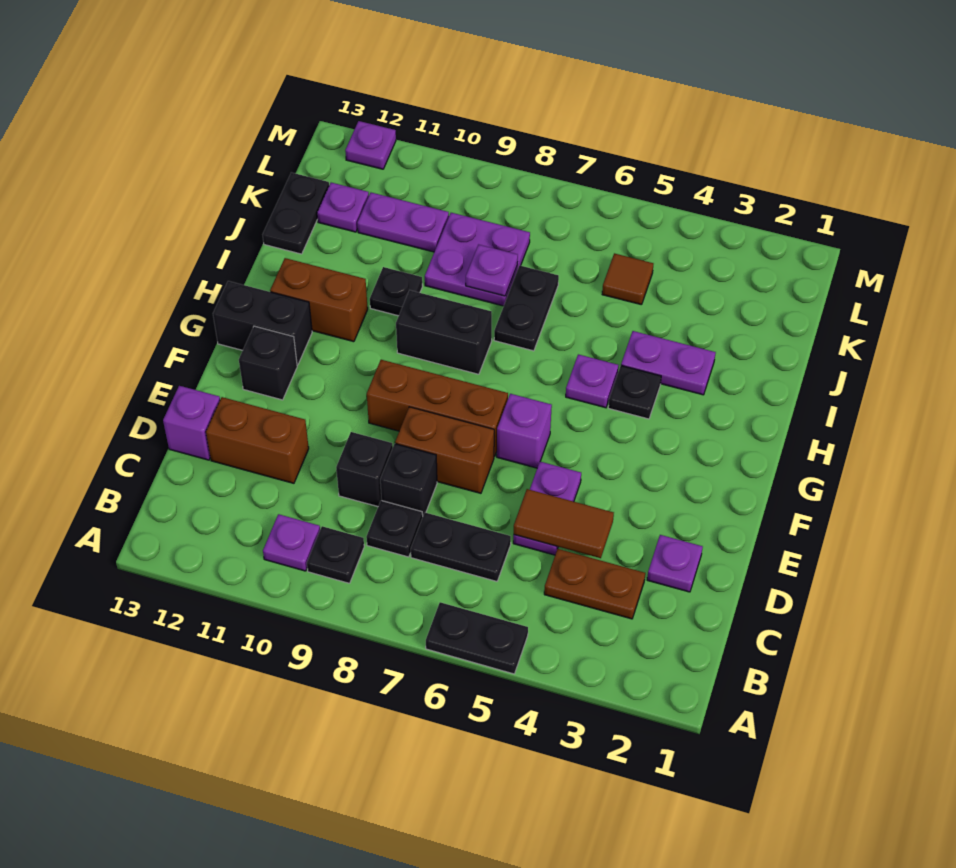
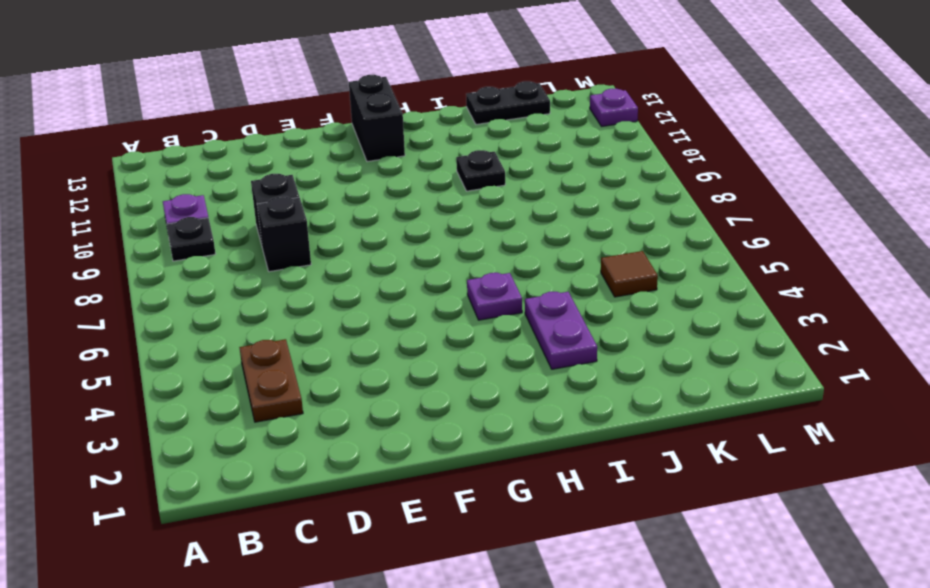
none -> black 1x2 plate [426,602,528,674]
none -> black 1x2 plate [411,513,511,581]
none -> black 1x1 plate [366,500,423,557]
none -> purple 1x1 plate [647,535,703,592]

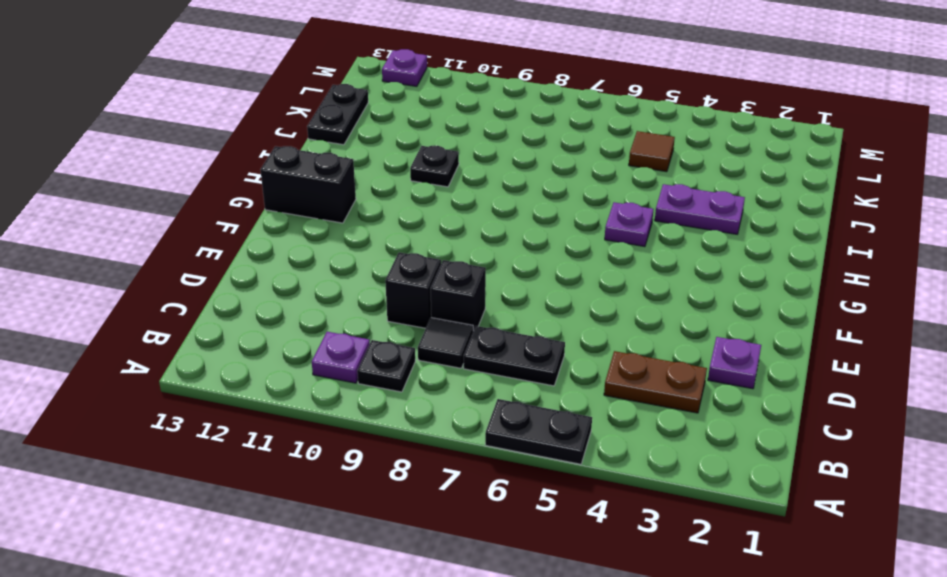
black 1x1 tile [418,318,473,368] -> black 1x1 plate [366,500,423,557]
none -> purple 1x2 plate [513,462,581,555]
none -> brown 1x2 brick [206,397,309,483]
none -> purple 1x1 brick [163,386,220,460]
none -> brown 1x2 brick [395,407,494,493]

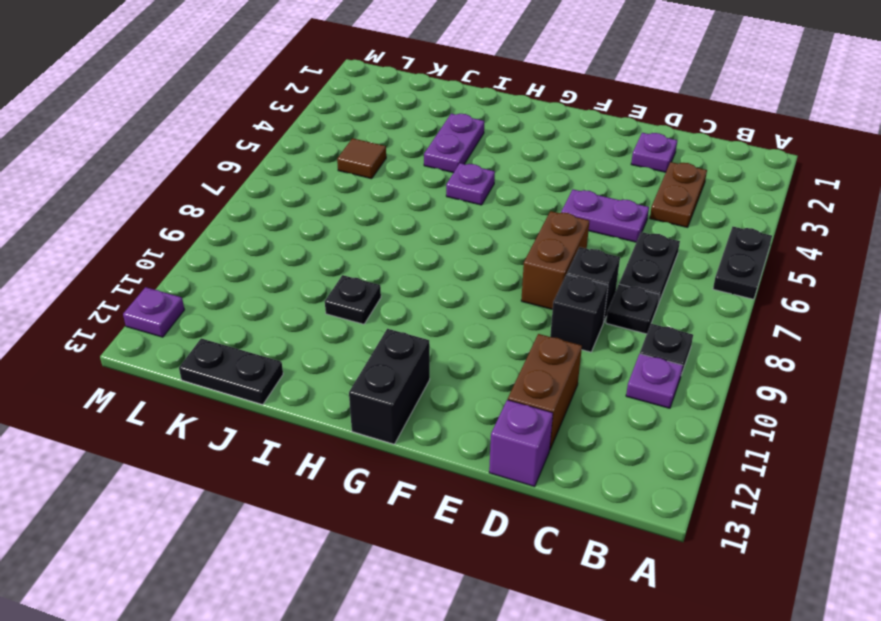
none -> purple 1x1 brick [497,394,552,468]
none -> brown 1x3 brick [366,360,508,457]
none -> black 1x1 brick [239,326,297,400]
none -> black 1x1 plate [608,366,661,419]

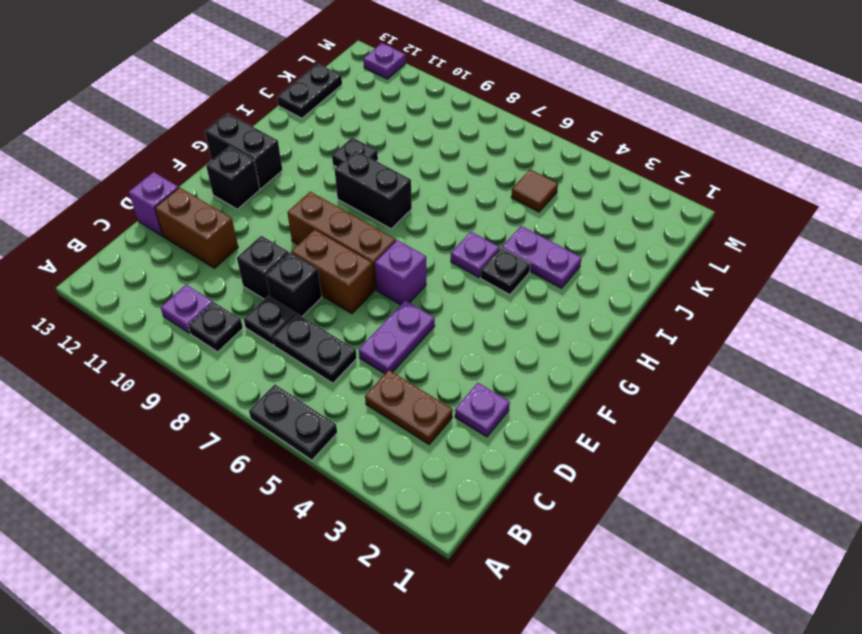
none -> brown 1x2 brick [270,258,368,342]
none -> black 1x2 plate [494,266,559,351]
none -> purple 2x2 plate [425,213,530,306]
none -> purple 1x2 plate [357,193,449,252]

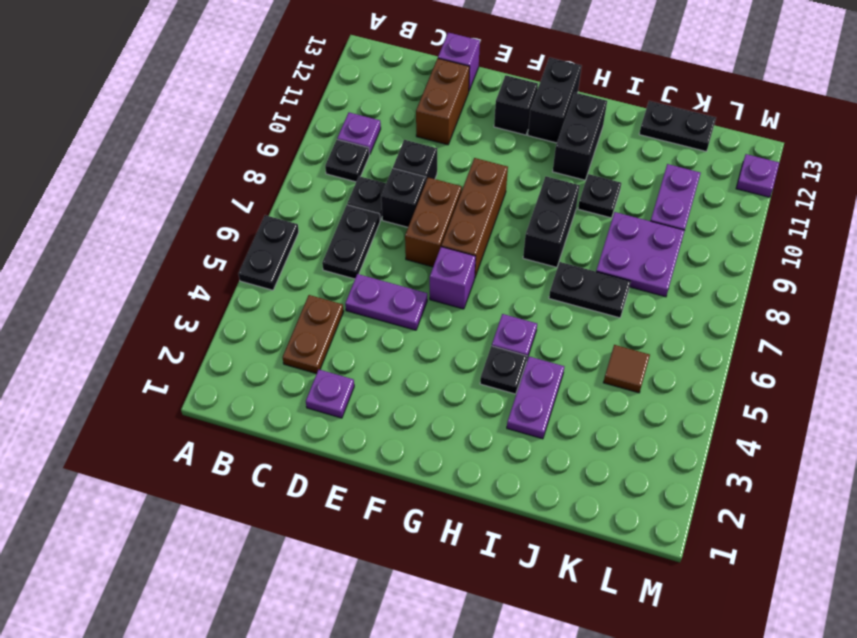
black 1x2 brick [553,93,607,180] -> brown 1x2 brick [270,258,368,342]
none -> purple 1x1 plate [317,183,369,232]
none -> brown 1x2 tile [514,489,614,558]
none -> purple 1x1 plate [466,245,518,296]

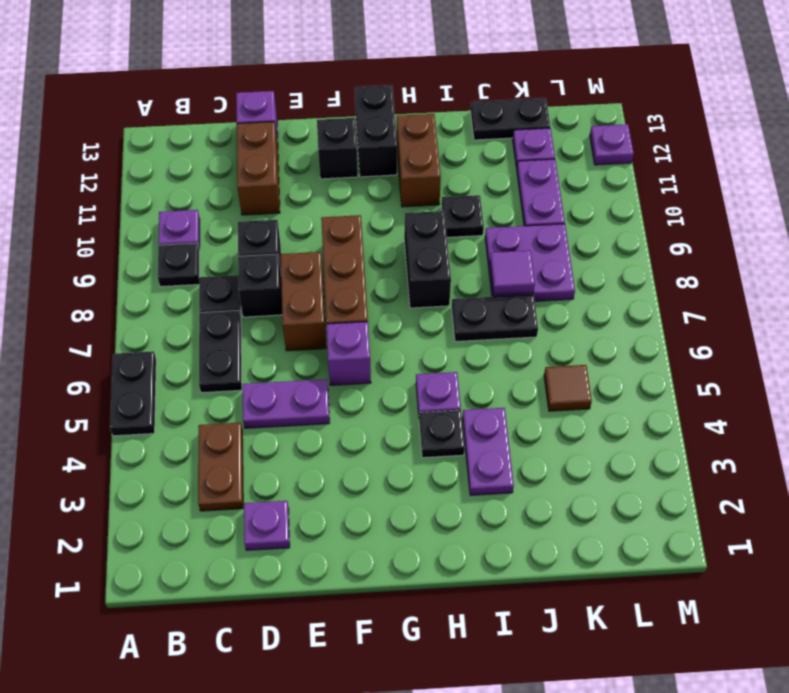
purple 1x1 tile [490,250,535,295] -> purple 1x1 plate [466,245,518,296]
none -> brown 1x2 tile [514,489,614,558]

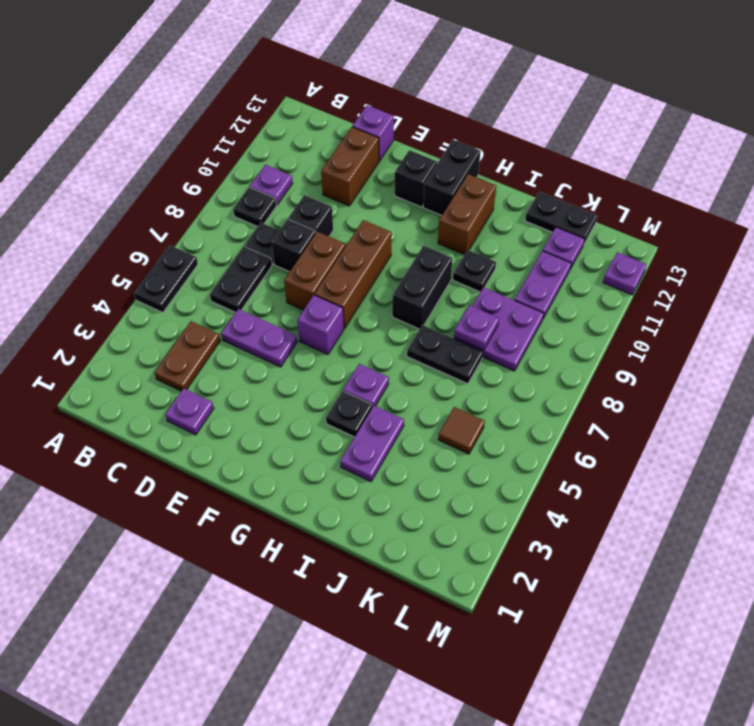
none -> brown 1x2 tile [514,489,614,558]

